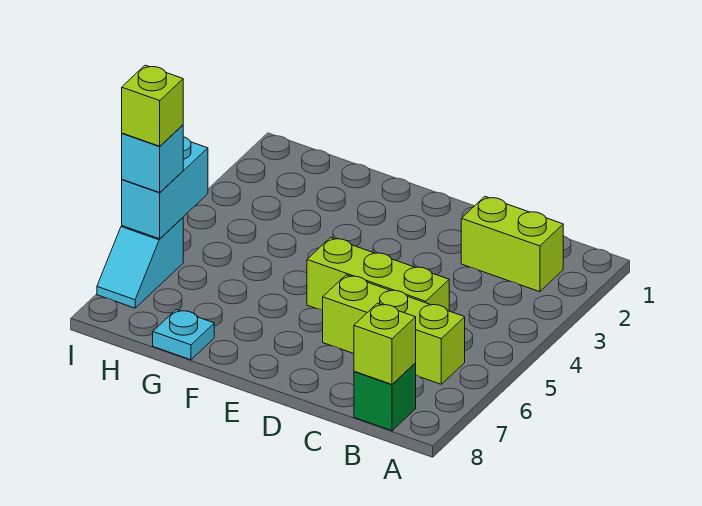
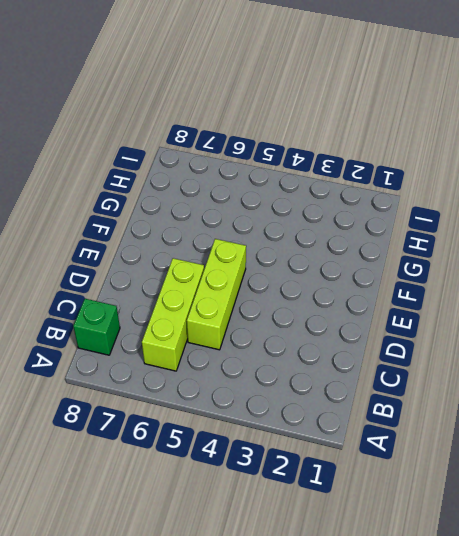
none -> lime 1x2 brick [461,197,563,292]
none -> cyan 1x1 plate [153,310,214,360]

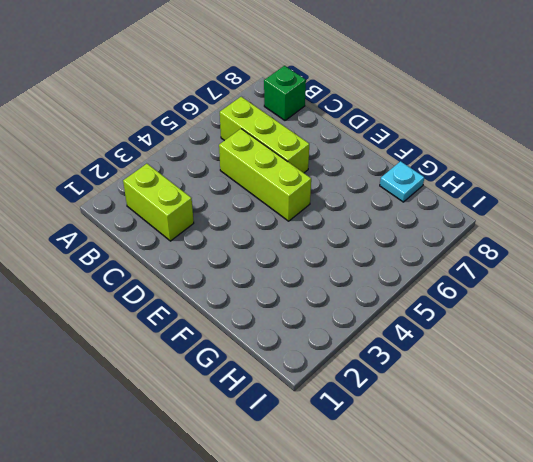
none -> cyan 1x2 slope [97,218,183,308]
none -> lime 1x1 brick [354,303,416,384]

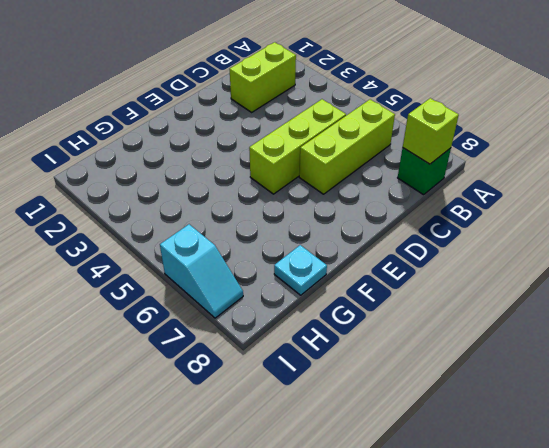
none -> cyan 1x2 brick [122,137,208,239]
none -> cyan 1x1 brick [122,125,183,192]

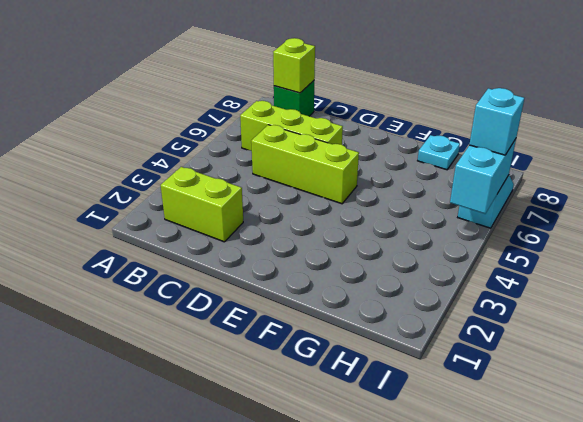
none -> lime 1x1 brick [122,65,183,146]

